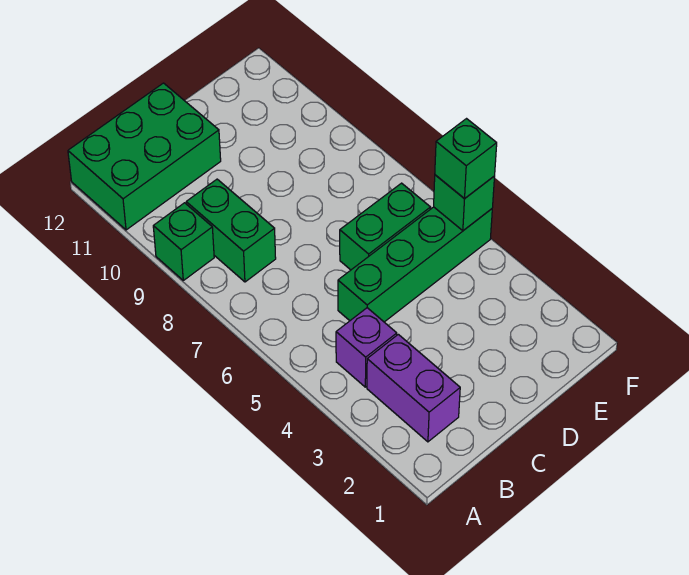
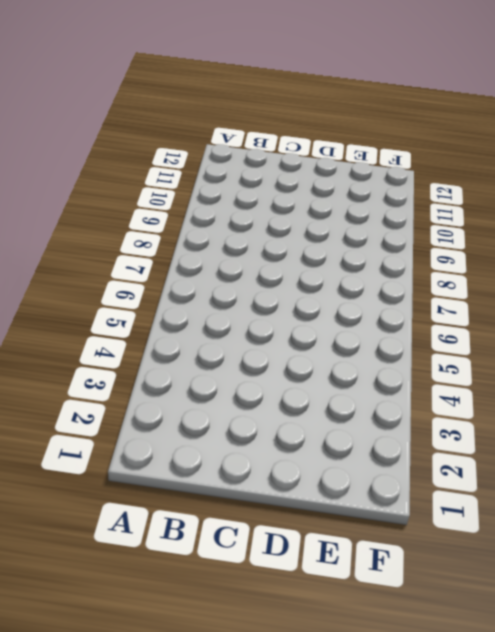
none -> green 1x1 brick [153,203,214,280]
none -> green 2x3 brick [68,83,221,230]

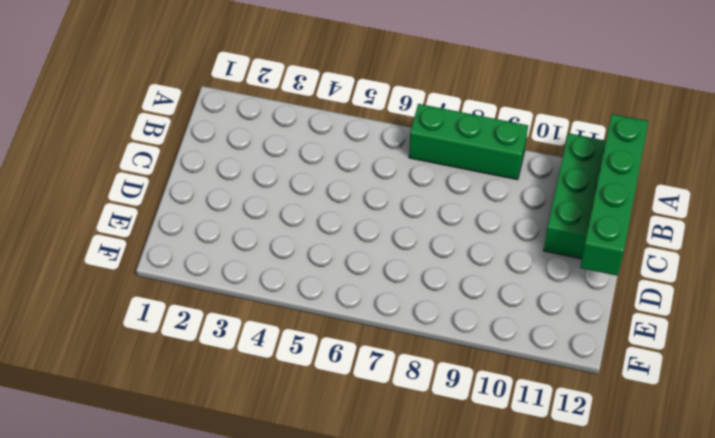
green 1x3 brick [409,104,528,180] -> green 1x1 brick [153,203,214,280]
green 1x4 brick [580,114,649,276] -> green 1x4 brick moved to [338,207,492,322]
none -> purple 1x2 brick [367,334,460,442]
none -> purple 1x1 brick [336,308,397,387]

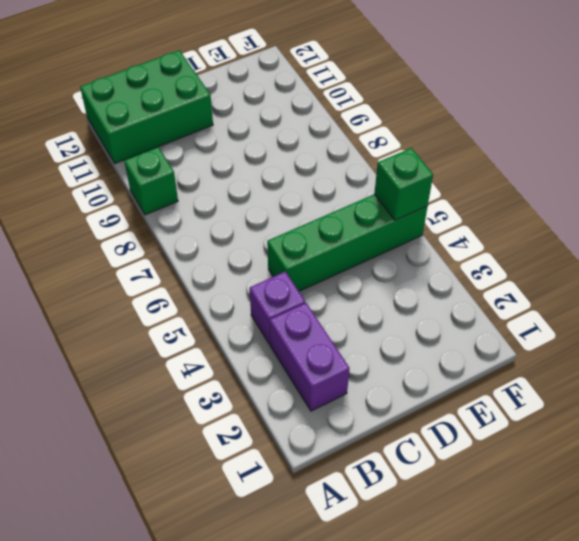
none -> green 1x2 brick [186,179,276,282]
none -> green 1x2 brick [340,183,431,270]

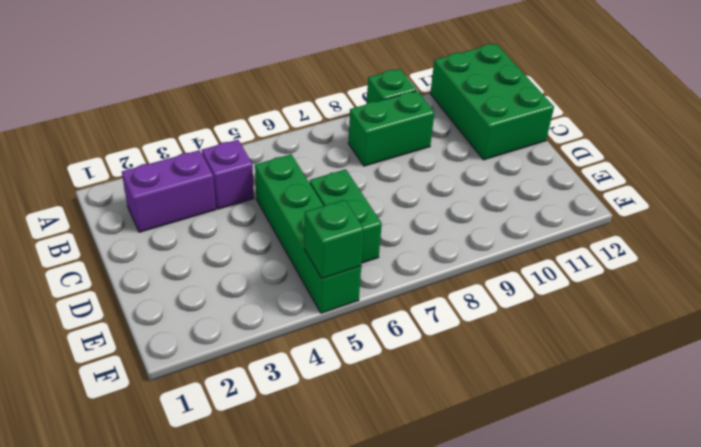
none -> green 1x1 brick [435,119,497,199]

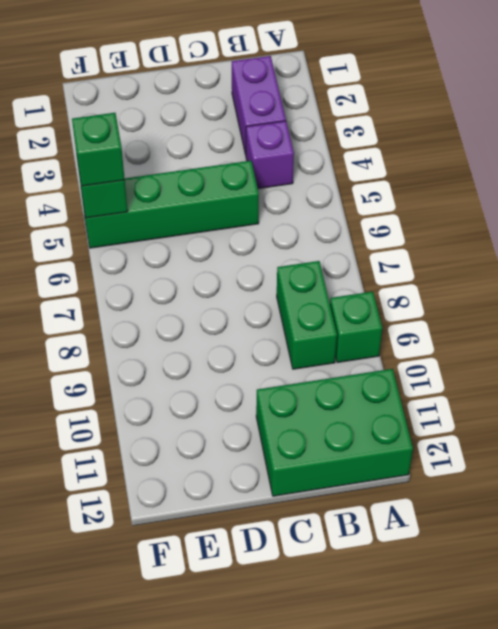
none -> green 1x2 brick [340,183,431,270]

